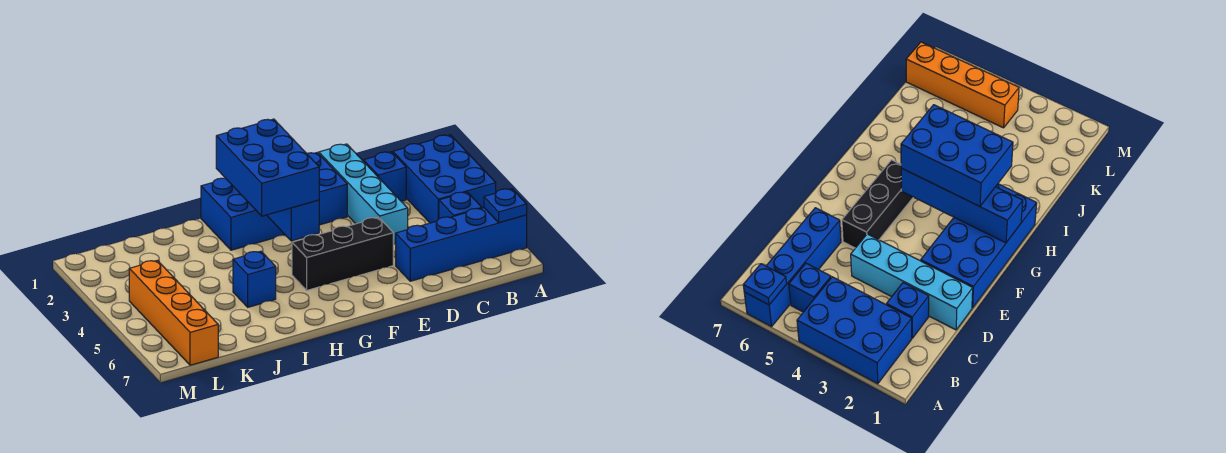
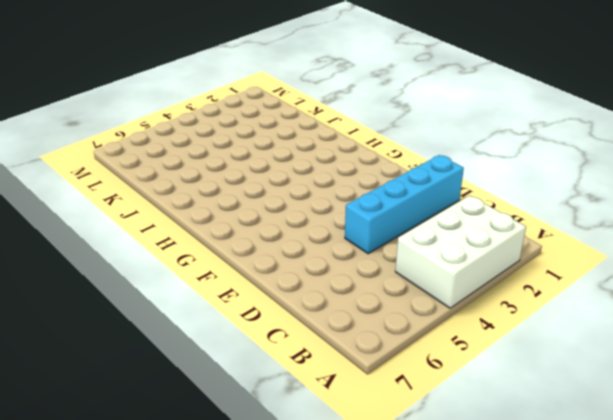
white 2x3 brick [395,196,526,308] -> blue 2x3 brick [393,135,496,223]
none -> blue 1x4 brick [396,208,527,281]
none -> blue 1x1 brick [439,192,482,219]
none -> blue 1x1 brick [364,152,406,201]

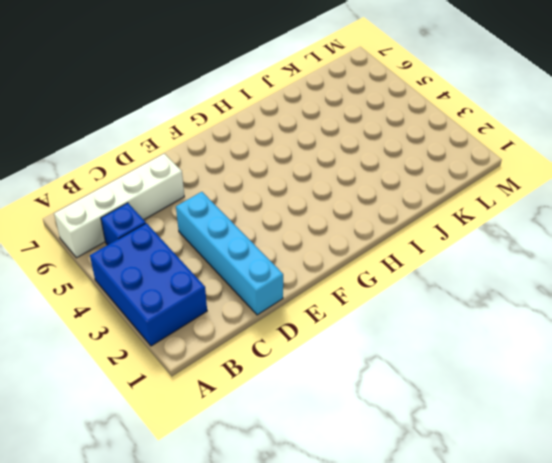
white 1x4 brick [54,154,184,258] -> blue 1x4 brick [396,208,527,281]
none -> blue 1x1 brick [364,152,406,201]
none -> blue 2x4 brick [201,153,347,250]
none -> black 1x3 brick [292,217,393,290]

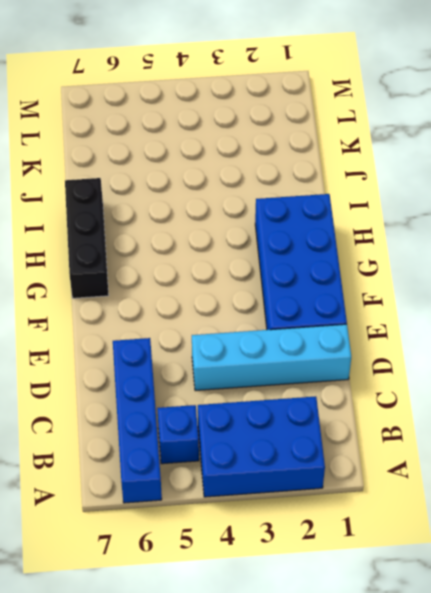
black 1x3 brick [65,178,109,298] -> black 1x3 brick moved to [292,217,393,290]
none -> blue 1x1 brick [364,152,406,201]
none -> blue 1x1 brick [233,251,276,307]
none -> orange 1x4 brick [129,260,218,365]

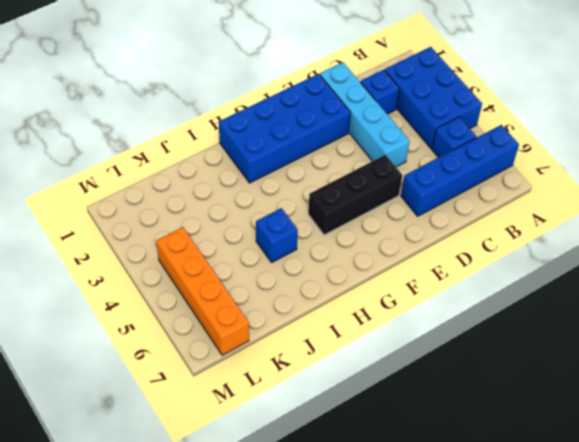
none -> blue 1x1 plate [484,189,527,223]
none -> blue 1x4 brick [267,200,319,241]
none -> blue 2x3 brick [216,119,319,216]

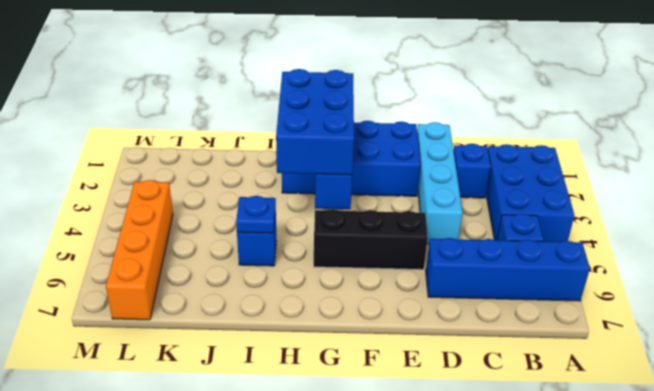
blue 1x1 plate [236,196,276,233] -> blue 1x1 plate moved to [484,189,527,223]

